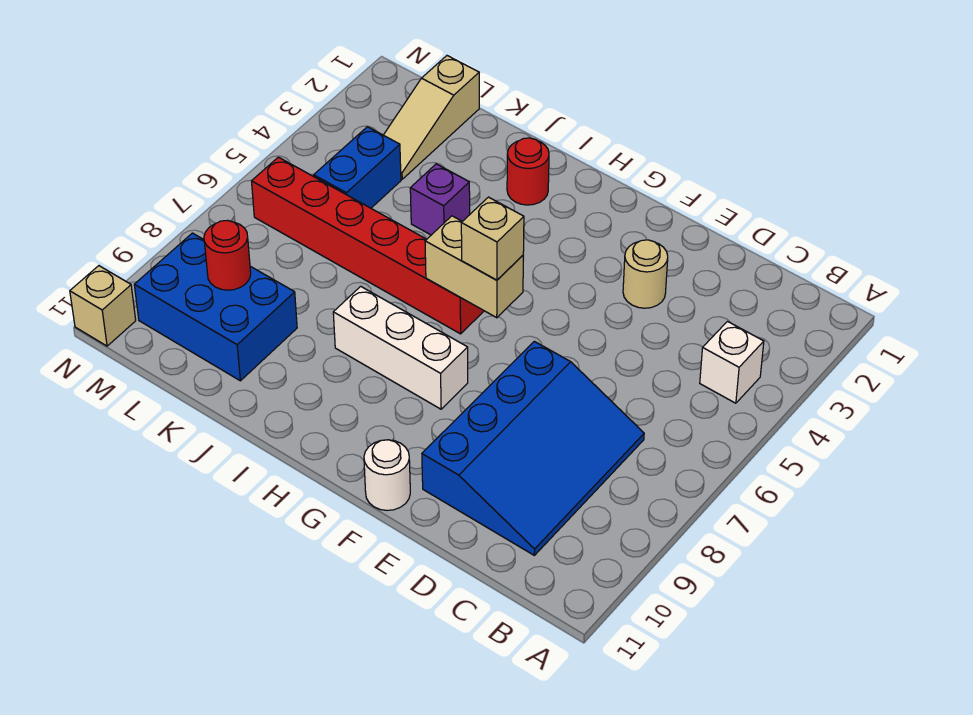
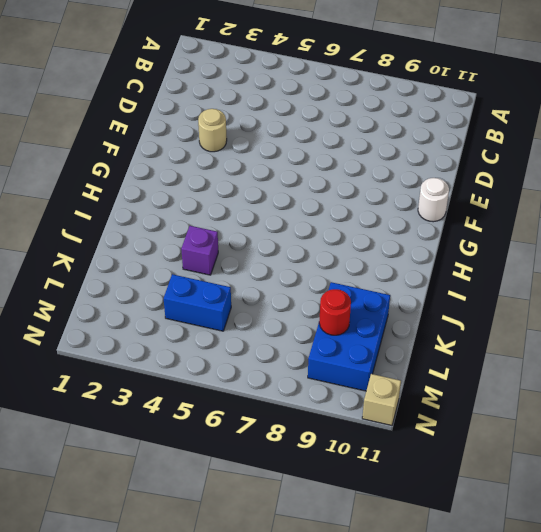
none -> white 1x1 brick [700,322,764,403]
none -> blue 3x4 slope [422,341,644,555]
none -> white 1x3 brick [333,286,468,409]

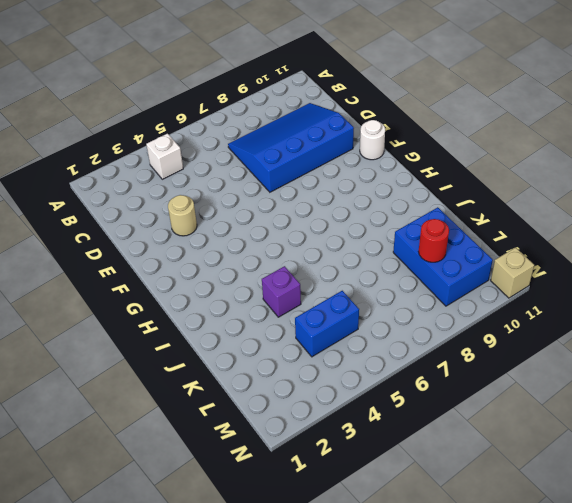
none -> white 1x3 brick [333,286,468,409]
none -> red 1x6 brick [252,157,484,334]
none -> red 1x1 round brick [507,138,549,205]

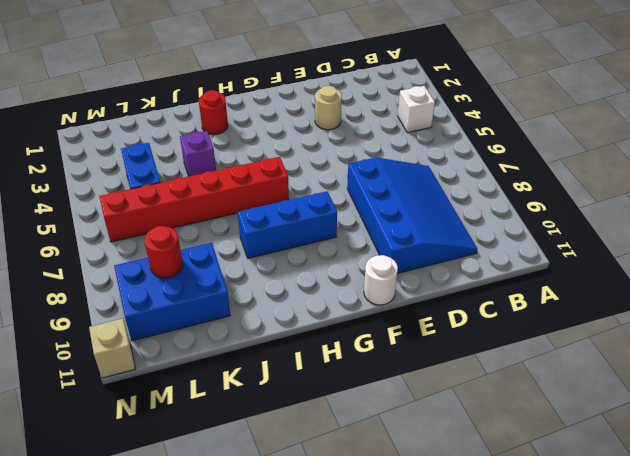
blue 1x3 brick [238,191,337,258] -> white 1x3 brick [333,286,468,409]
none -> tan 1x3 slope [384,56,479,179]
none -> tan 1x2 brick [425,216,523,318]
none -> tan 1x1 brick [461,197,524,280]

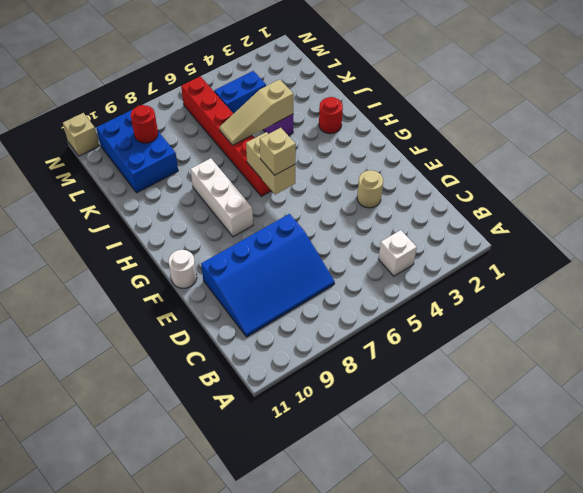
tan 1x3 slope [219,79,293,145] -> tan 1x3 slope moved to [384,56,479,179]

